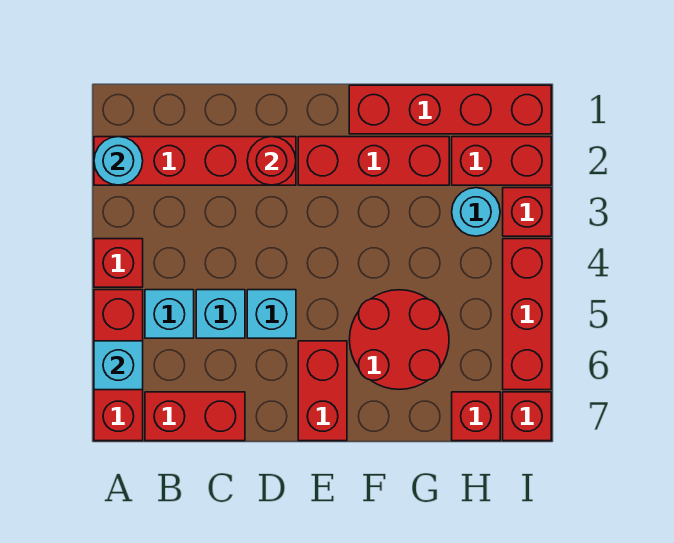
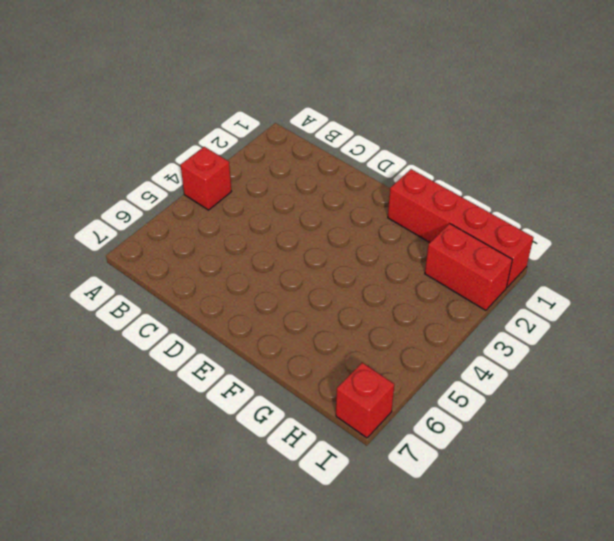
none -> red 1x4 brick [94,137,296,185]
none -> red 1x3 brick [94,290,143,441]
none -> cyan 1x1 brick [145,290,194,338]

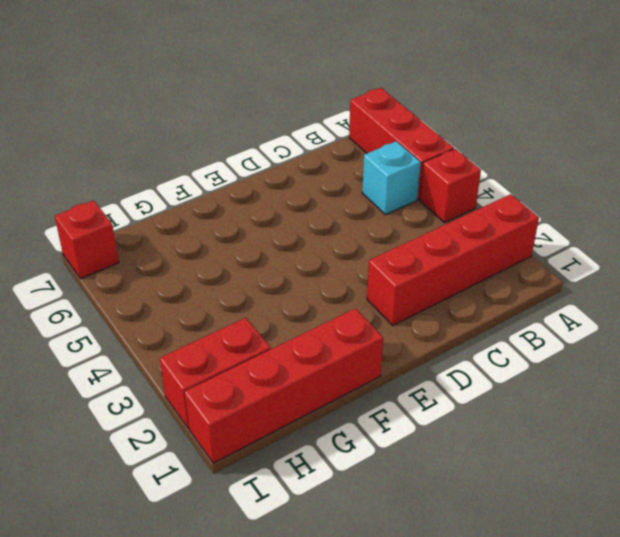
none -> red 1x2 brick [145,392,245,441]
none -> cyan 1x1 brick [196,290,245,338]
none -> cyan 1x1 brick [247,290,296,338]

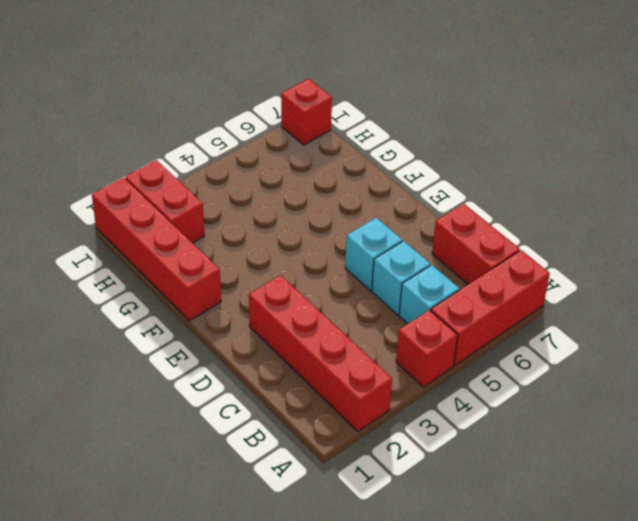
none -> red 1x3 brick [298,137,449,185]
none -> red 1x2 brick [298,341,347,441]
none -> red 2x2 round brick [349,290,449,389]

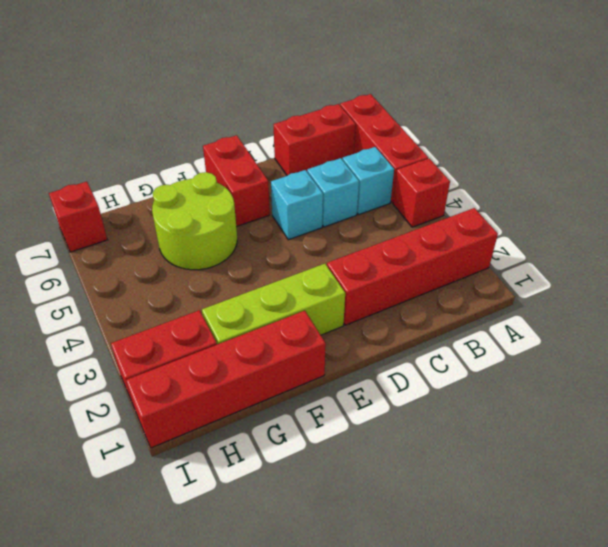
lime 1x3 brick [202,264,345,344] -> red 1x3 brick [298,137,449,185]
lime 2x2 round brick [152,172,237,270] -> red 2x2 round brick [349,290,449,389]
none -> cyan 1x1 round brick [452,188,500,236]
none -> red 1x1 brick [452,392,500,441]
none -> red 1x1 brick [503,188,551,236]

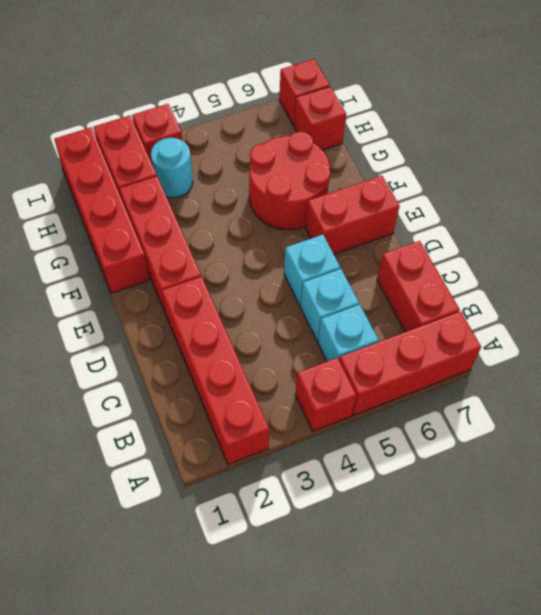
none -> red 1x3 brick [503,239,551,390]
none -> cyan 1x1 round brick [94,137,143,185]
none -> cyan 1x1 brick [94,341,143,390]

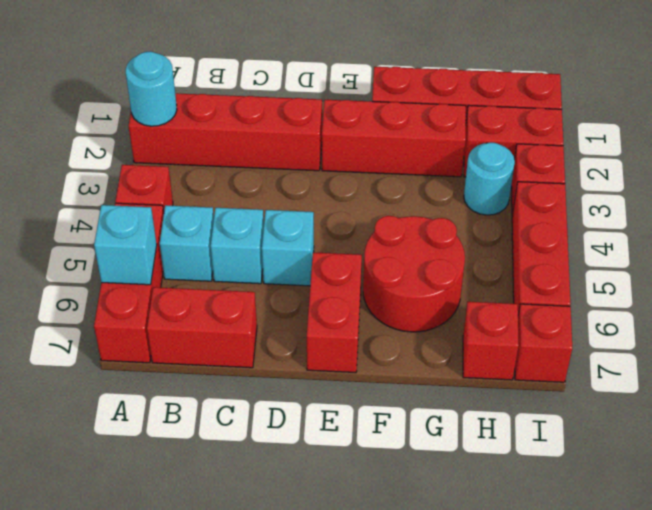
none -> red 1x1 round brick [247,137,296,185]

